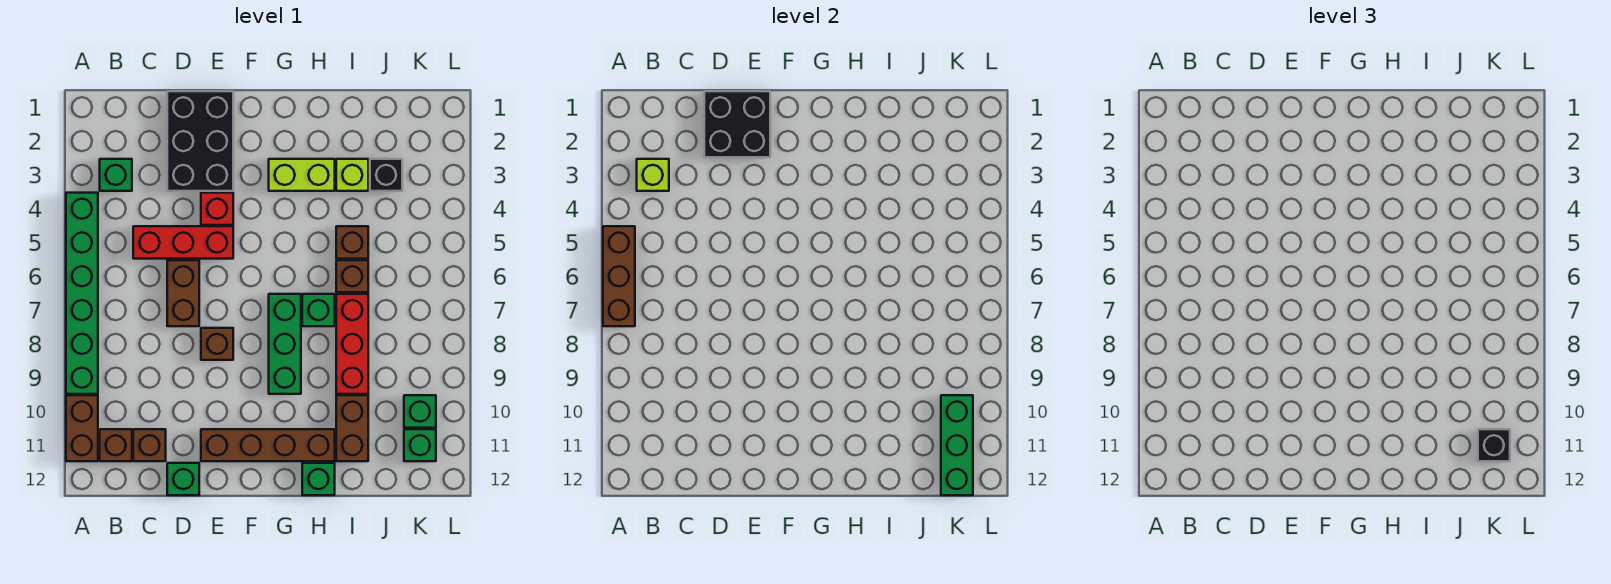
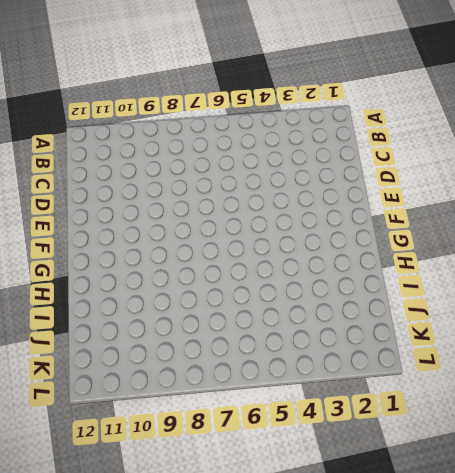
none -> green 1x6 brick [66,193,98,394]
none -> brown 1x2 brick [66,395,98,461]
none -> green 1x1 brick [100,159,132,191]

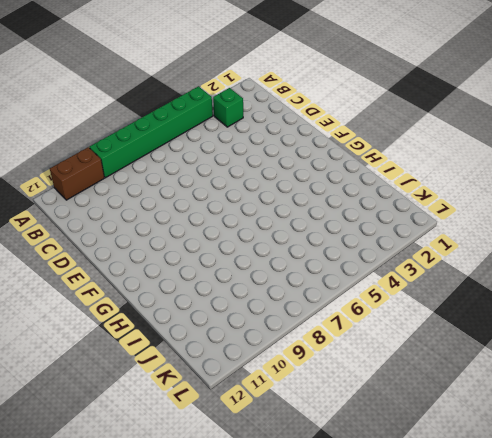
none -> brown 1x1 brick [100,429,132,461]
none -> red 1x3 brick [133,226,233,259]
none -> brown 1x1 brick [133,429,166,461]

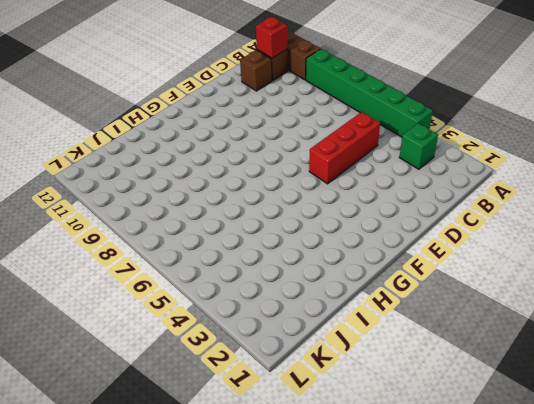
red 1x1 brick [256,17,288,58] -> red 1x1 brick moved to [201,193,233,225]
none -> black 2x3 brick [167,91,233,191]
none -> brown 1x2 brick [167,260,199,326]
none -> green 1x1 brick [167,463,199,495]

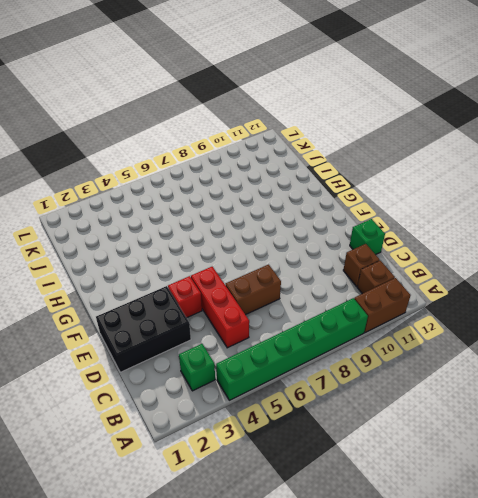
none -> brown 1x1 brick [201,328,233,360]
none -> brown 1x4 brick [201,429,335,461]
none -> lime 1x2 brick [269,159,335,191]

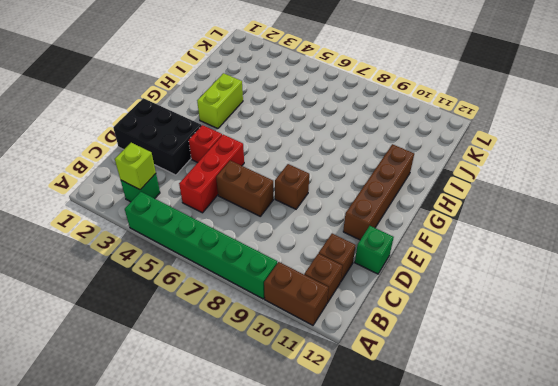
none -> green 1x3 brick [269,294,301,394]
none -> green 1x1 brick [302,294,335,326]
none -> green 1x1 brick [302,463,335,495]

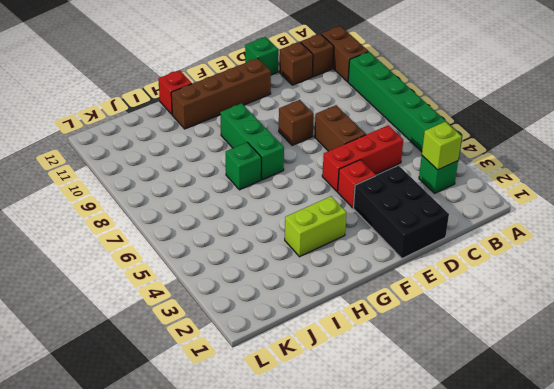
red 1x1 brick [158,70,192,114] -> green 1x1 brick [302,463,335,495]
none -> lime 1x1 brick [336,159,368,191]
none -> brown 1x1 brick [336,226,368,259]
none -> brown 1x1 brick [336,260,368,292]

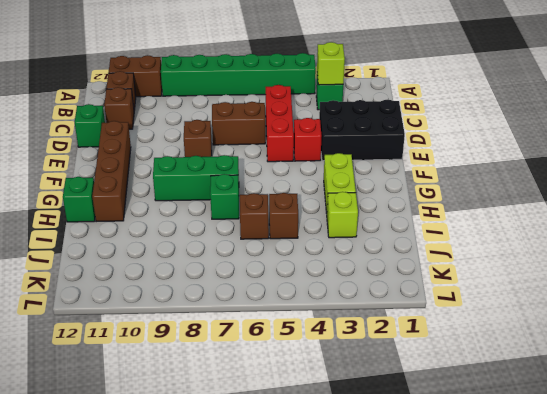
none -> red 1x3 brick [336,294,368,394]
none -> brown 1x2 brick [336,395,368,461]
none -> black 1x1 brick [370,159,402,191]

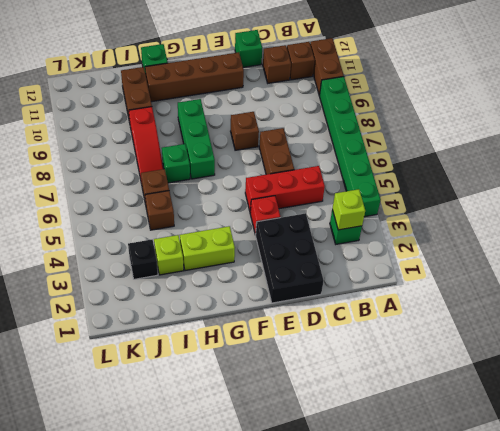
red 1x3 slope [129,107,163,184] -> red 1x3 brick [336,294,368,394]
none -> green 1x1 brick [404,395,436,428]
none -> green 1x1 brick [404,429,436,461]
none -> brown 1x3 brick [603,226,635,326]

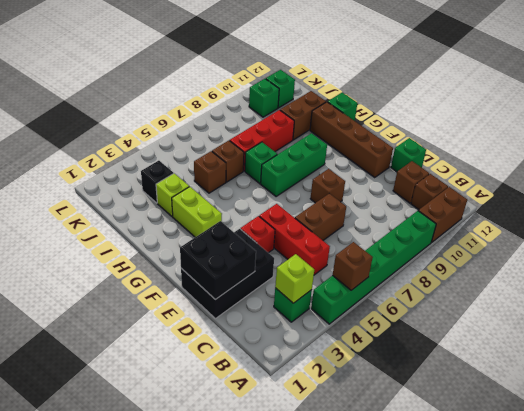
brown 1x1 brick [333,242,373,290] -> brown 1x3 brick [603,226,635,326]
none -> green 1x3 brick [941,395,973,495]
none -> black 1x1 brick [1478,429,1510,461]

